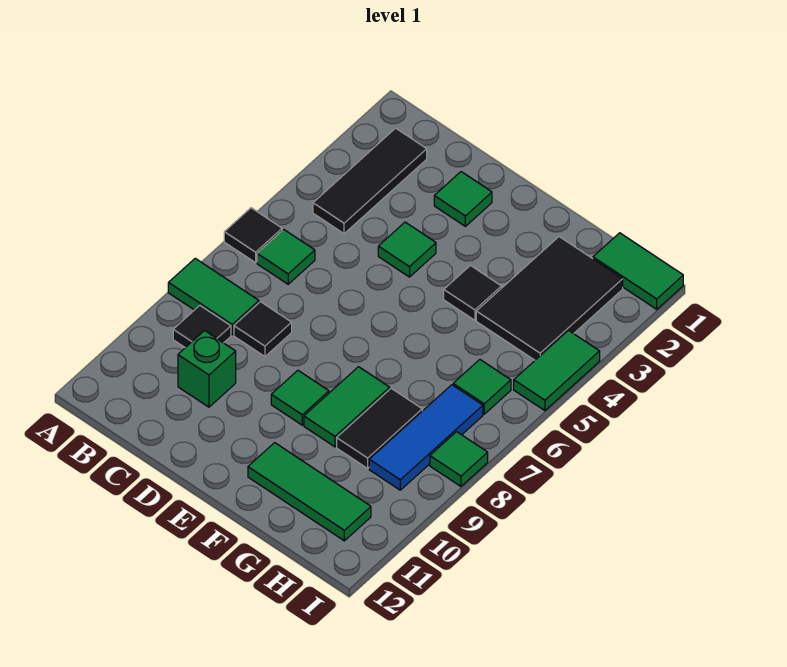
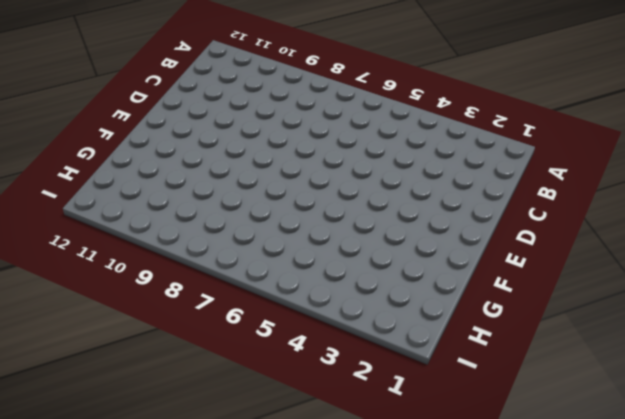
none -> black 1x1 tile [224,208,282,263]
none -> green 1x2 tile [168,258,259,335]
none -> black 1x3 tile [313,128,427,234]

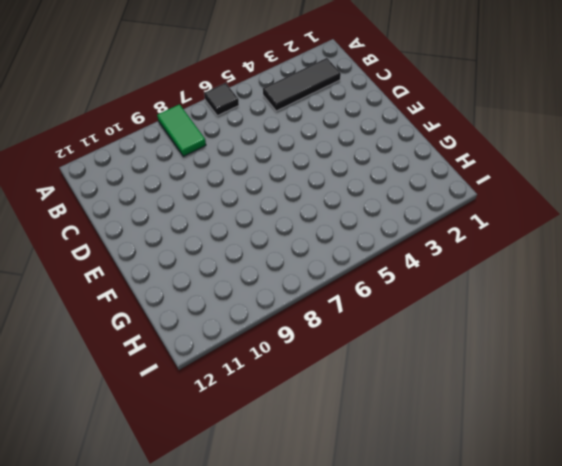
none -> green 1x1 tile [257,230,315,284]
none -> black 1x1 tile [173,306,231,348]
none -> black 1x1 tile [234,302,292,357]

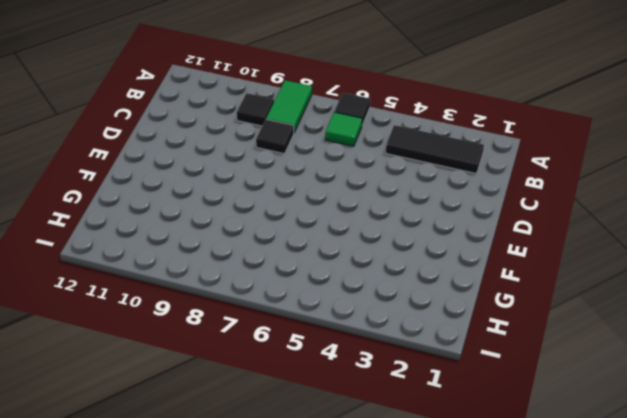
none -> green 1x1 brick [178,331,236,407]
none -> green 1x1 tile [434,172,492,226]
none -> green 1x1 tile [378,222,436,277]

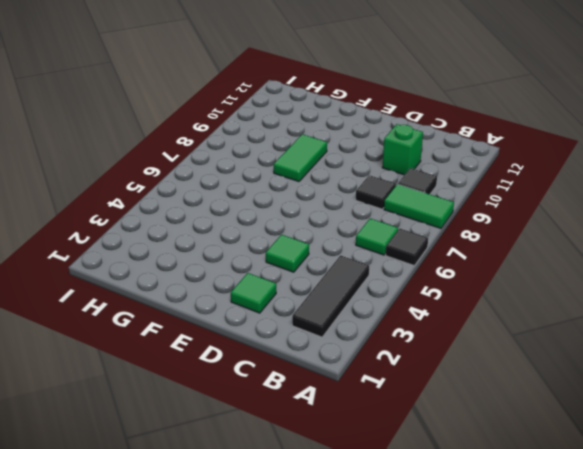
none -> green 1x1 tile [271,371,329,425]
none -> black 1x1 tile [444,266,502,320]
none -> green 1x3 tile [248,443,371,541]

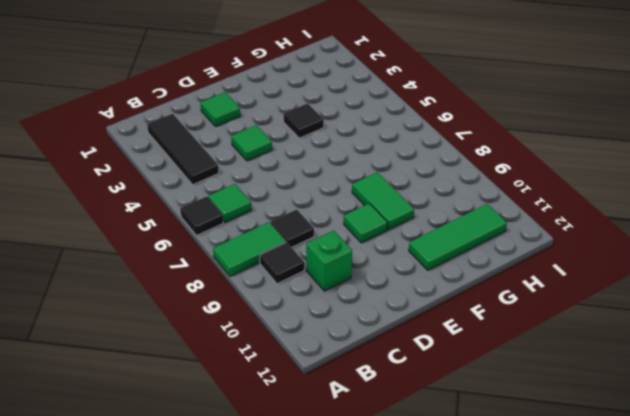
none -> black 2x3 tile [476,237,623,360]
none -> black 1x2 tile [337,388,422,468]
none -> green 1x2 tile [593,233,683,309]

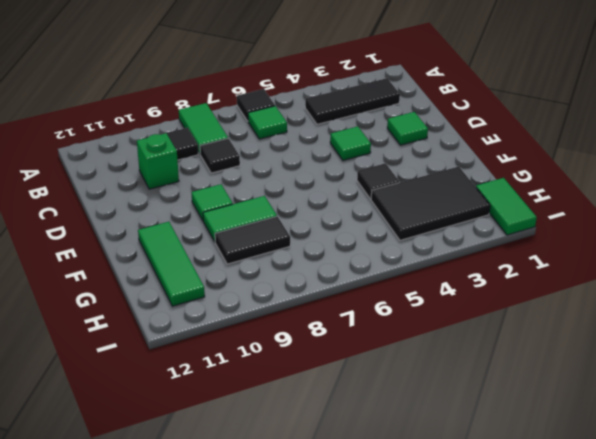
none -> green 1x1 tile [453,360,511,414]
none -> blue 1x3 tile [369,385,483,490]
none -> green 1x2 tile [514,331,600,411]

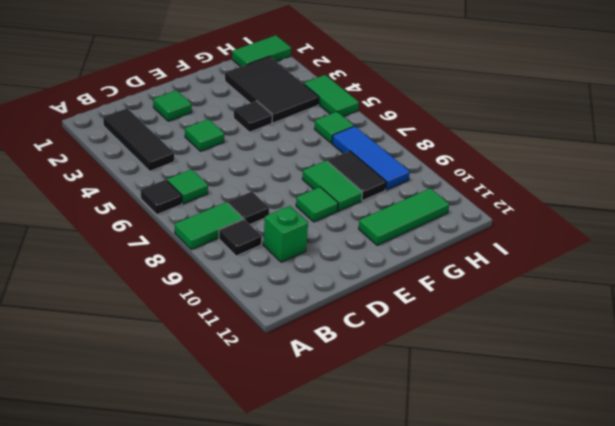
none -> green 1x1 tile [430,432,488,486]

